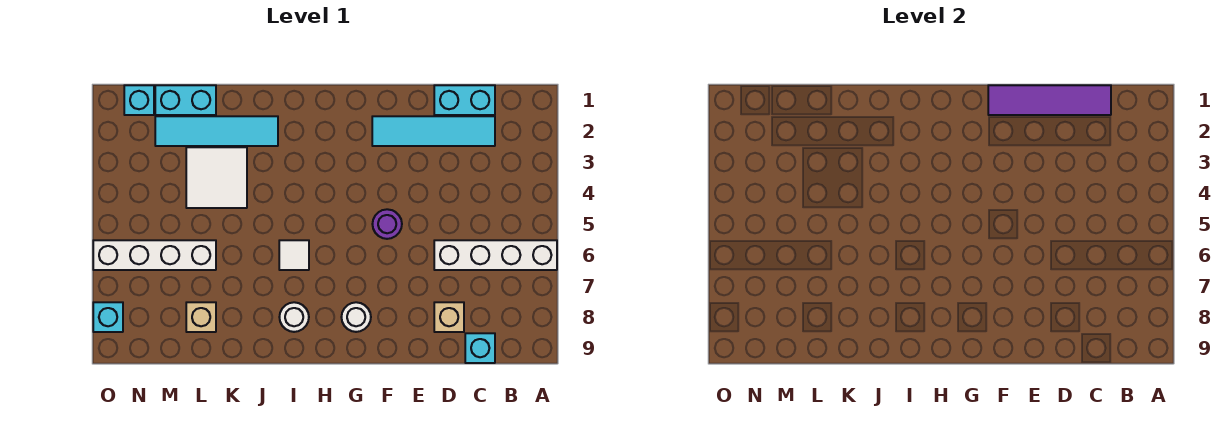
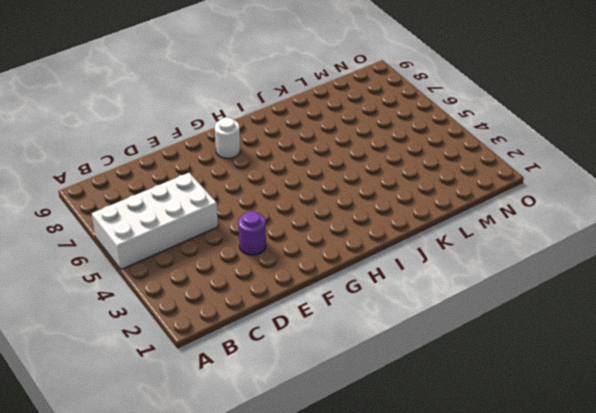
white 2x4 brick [92,173,218,269] -> white 1x4 brick [434,240,557,270]
purple 1x1 round brick [238,211,266,255] -> purple 1x1 round brick moved to [372,209,402,239]
none -> cyan 1x2 brick [434,85,495,115]
none -> cyan 1x4 tile [372,116,495,146]
none -> cyan 1x1 brick [465,333,495,363]

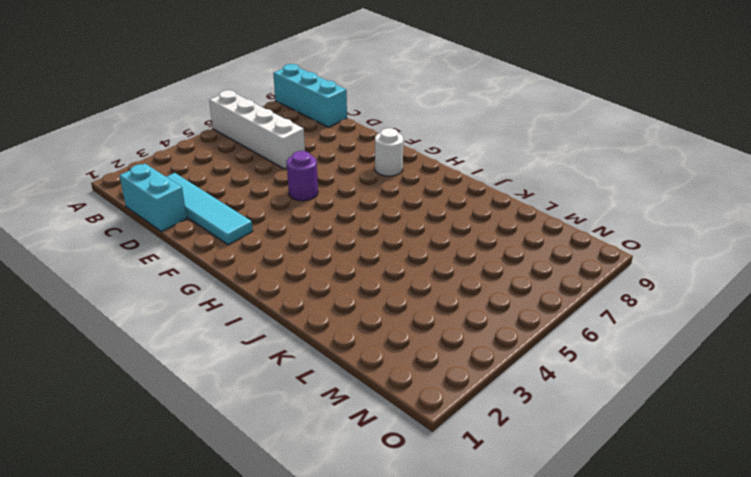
cyan 1x3 brick [273,64,347,127] -> cyan 1x1 brick [465,333,495,363]
none -> tan 1x1 brick [434,302,464,332]
none -> white 1x1 tile [279,240,309,270]
none -> white 1x1 round brick [279,302,309,332]

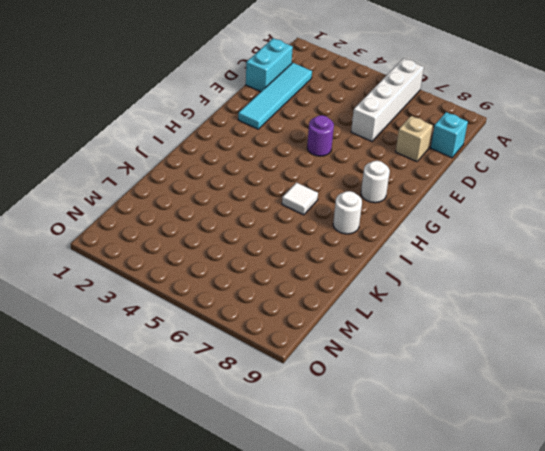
none -> cyan 1x4 tile [155,116,278,146]
none -> white 2x2 tile [186,147,247,208]
none -> cyan 1x2 brick [155,85,216,115]

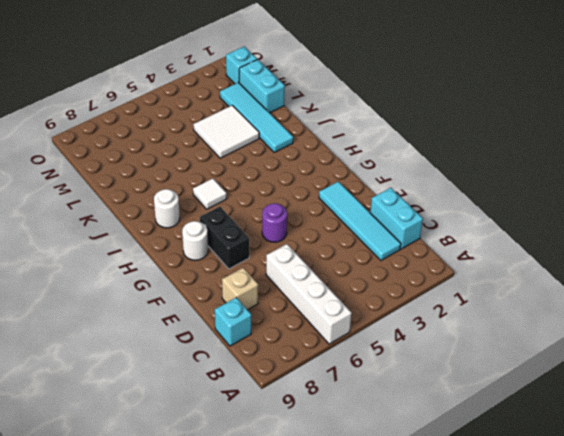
black 1x2 brick [199,207,249,269] -> none
none -> white 1x4 brick [93,240,216,270]
none -> tan 1x1 brick [186,302,216,332]
none -> cyan 1x1 brick [93,302,123,332]

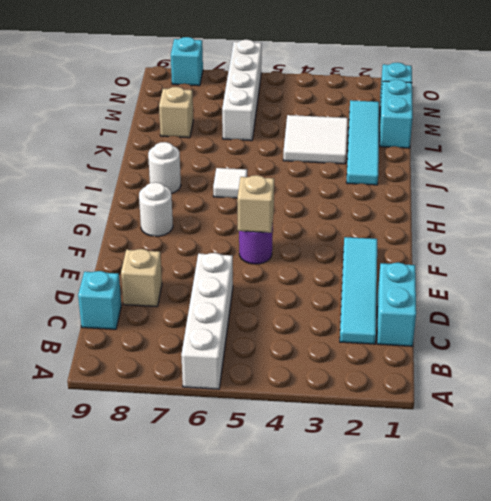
tan 1x1 brick [237,175,274,233] -> none
none -> purple 1x4 tile [988,85,1111,115]

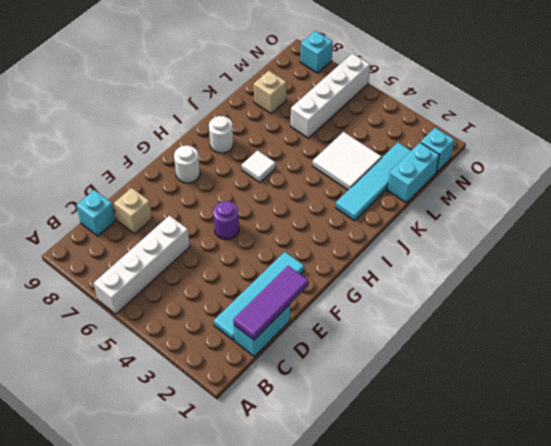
purple 1x3 tile [233,266,308,340] -> purple 1x4 tile [988,85,1111,115]

